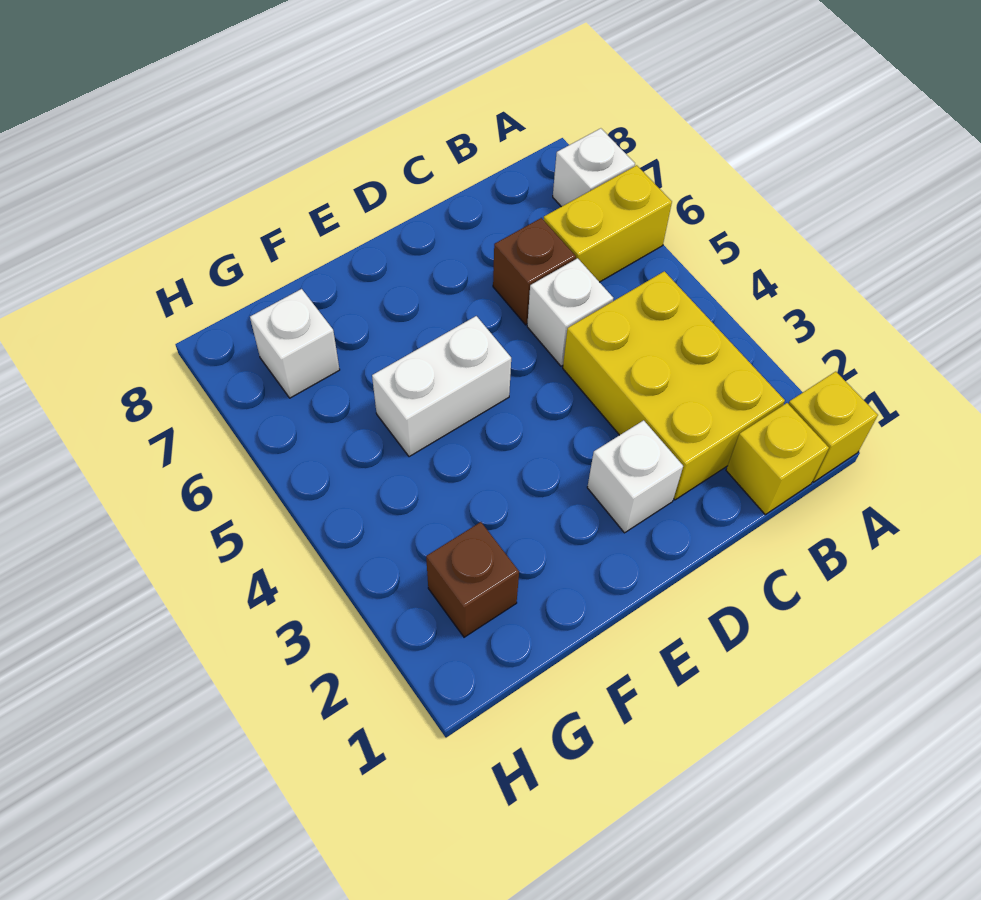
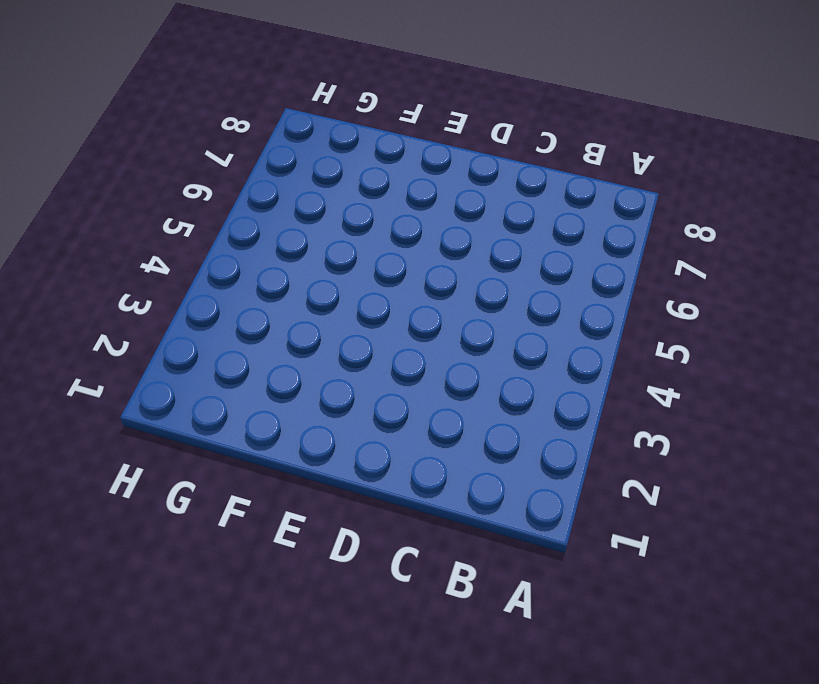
none -> yellow 1x1 brick [789,372,878,482]
none -> yellow 1x2 brick [544,165,672,282]

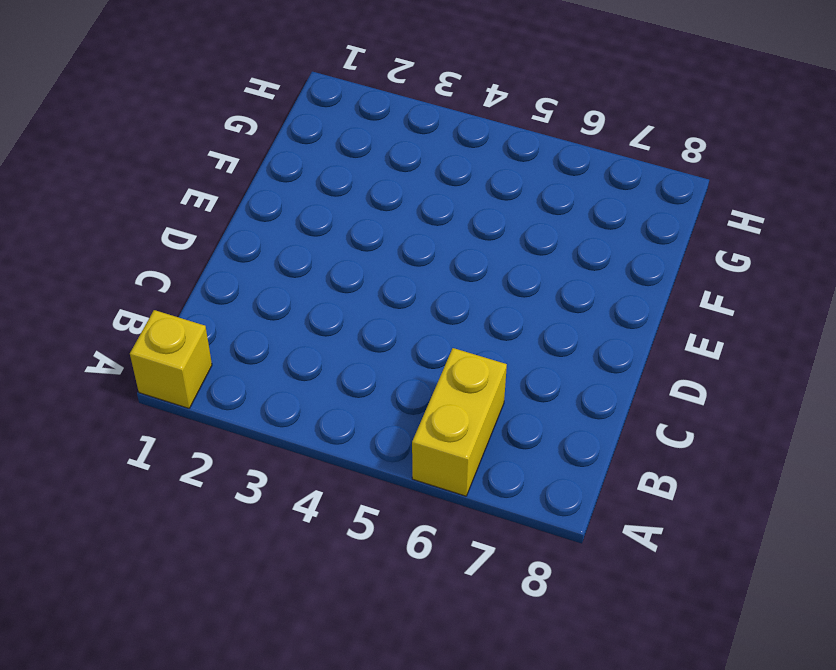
none -> white 1x1 brick [553,128,635,207]
none -> yellow 1x1 brick [726,403,829,515]

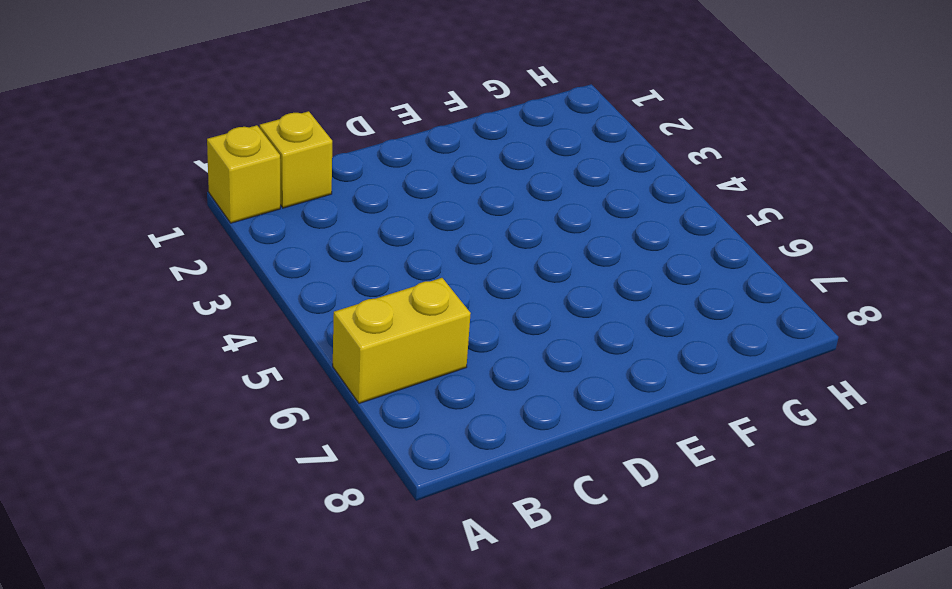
none -> white 1x1 brick [553,128,635,207]
none -> yellow 2x3 brick [563,271,785,500]

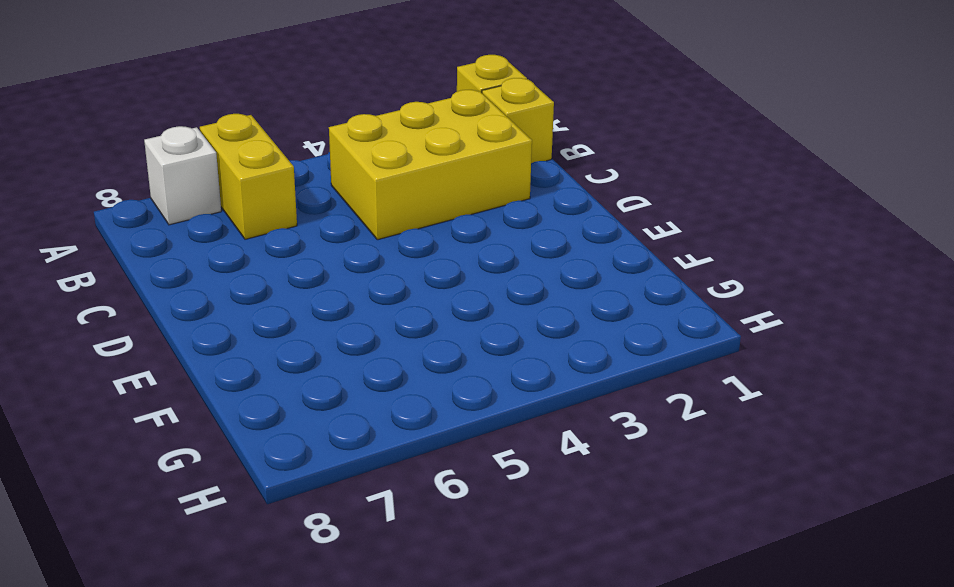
none -> white 1x1 brick [527,258,613,366]
none -> brown 1x1 brick [493,218,576,325]

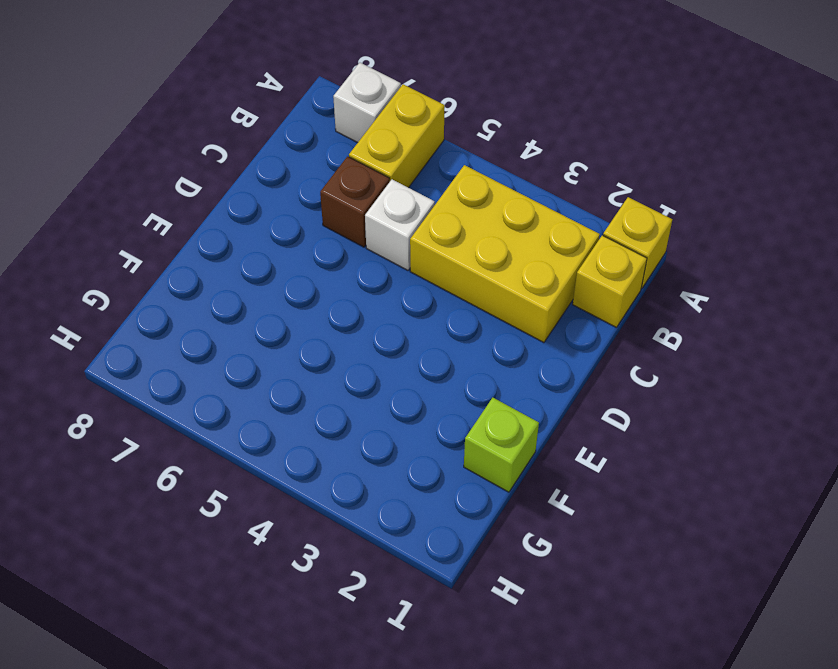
lime 1x1 brick [464,397,539,492] -> none
none -> white 1x1 brick [587,420,683,533]
none -> white 1x2 brick [372,316,511,457]

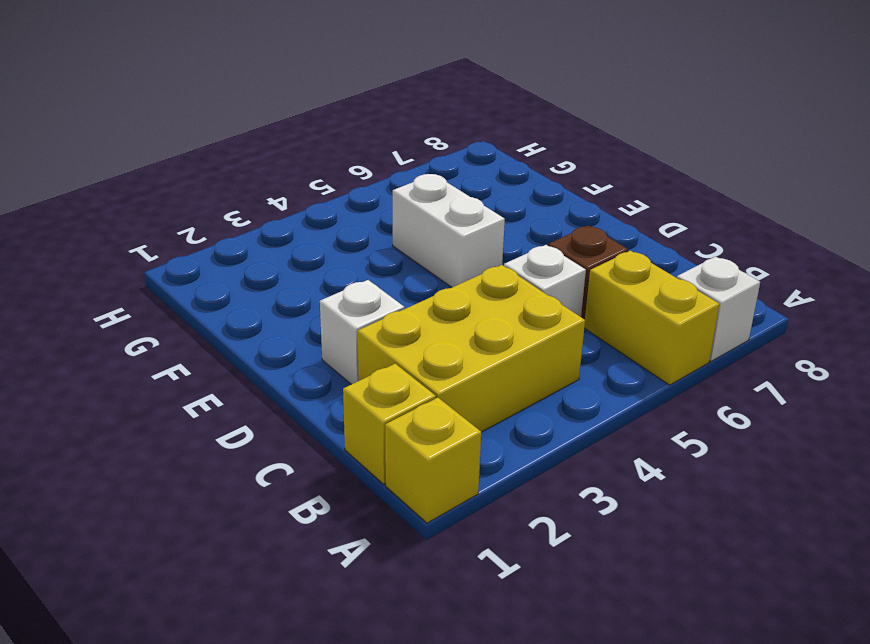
none -> brown 1x1 brick [426,522,519,637]
none -> white 1x1 brick [250,289,340,398]

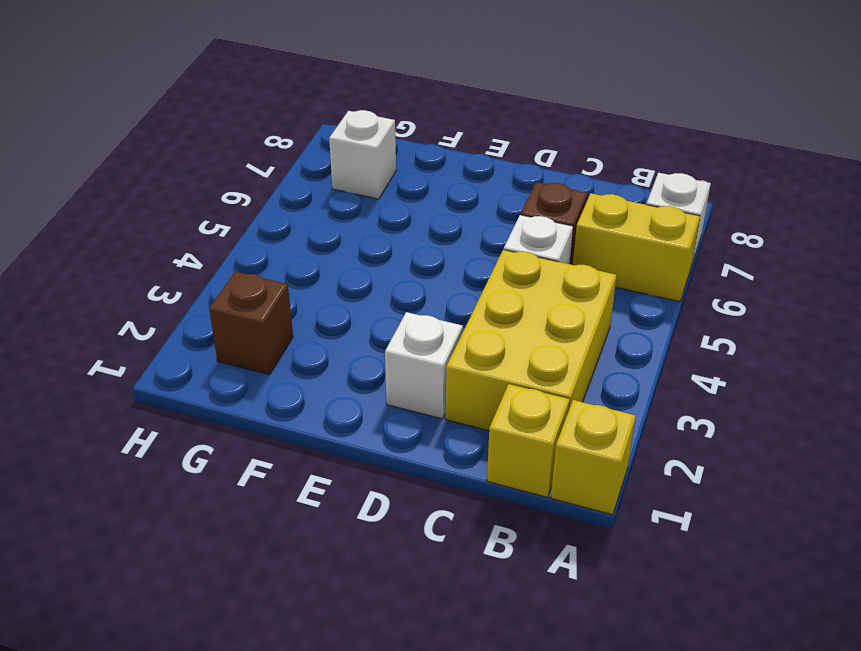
none -> white 1x2 brick [372,316,511,457]

